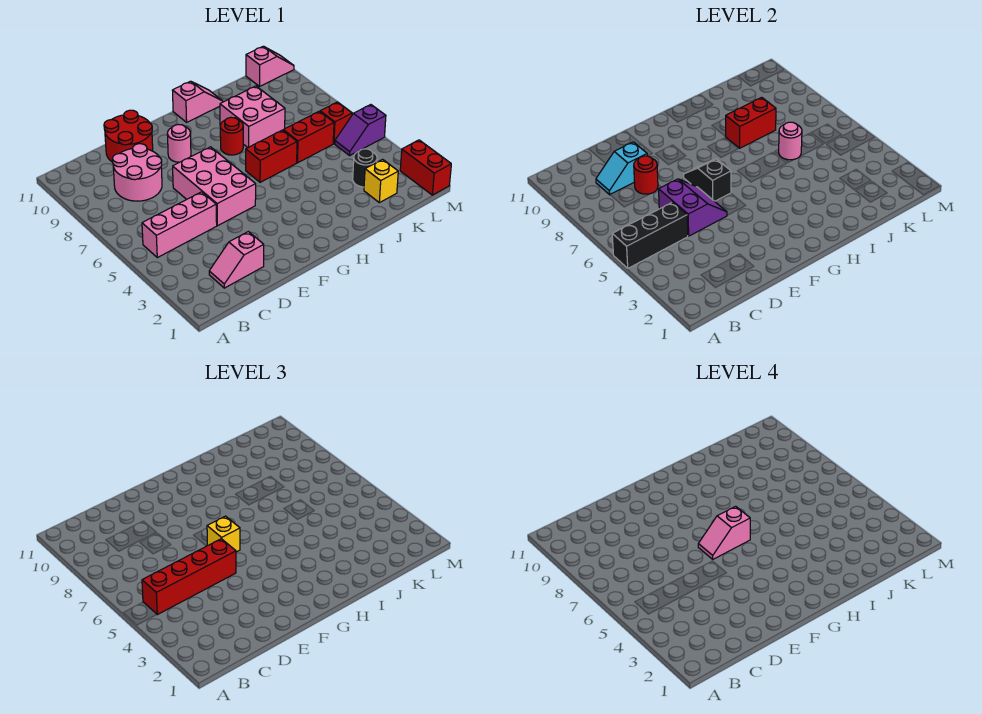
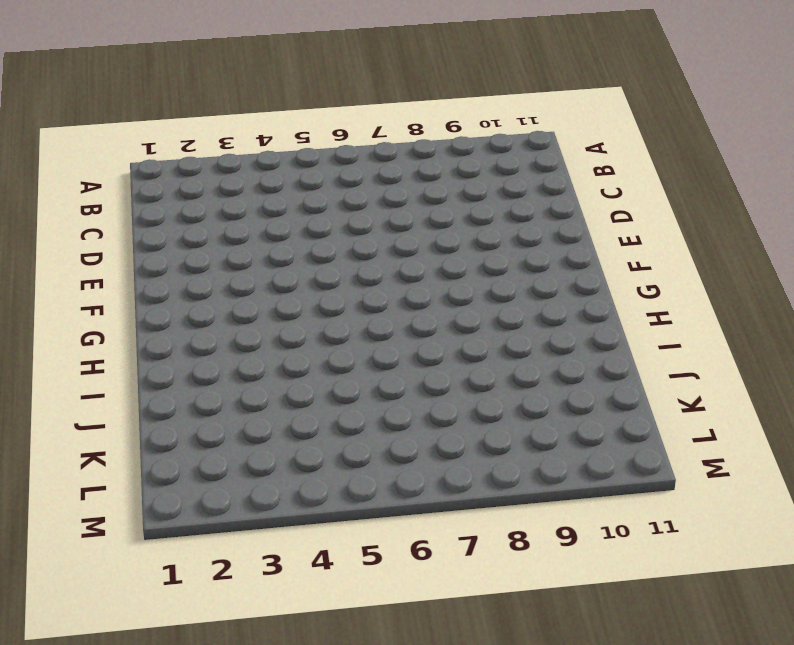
none -> pink 1x3 brick [142,192,217,258]
none -> pink 1x2 slope [209,232,264,288]
none -> pink 2x2 round brick [113,144,162,201]

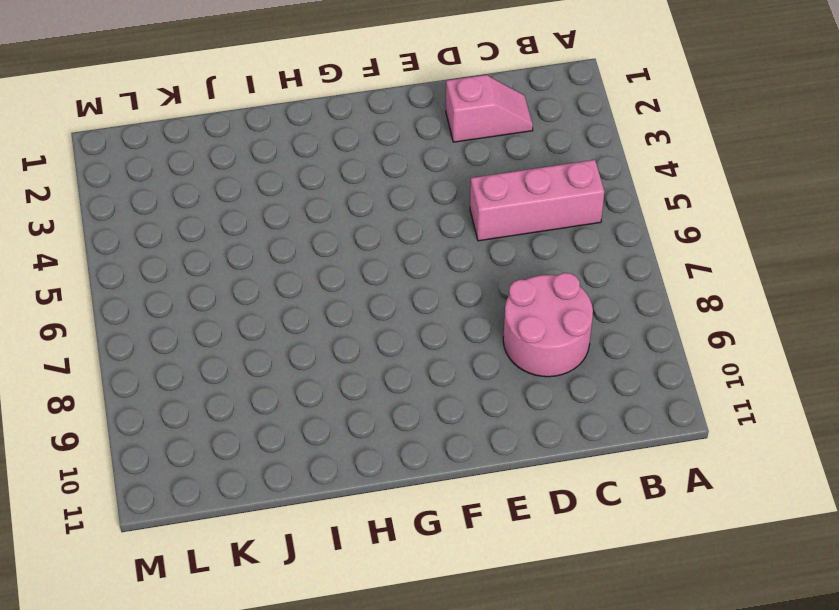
none -> red 2x2 round brick [104,110,153,162]
none -> pink 2x3 brick [173,147,256,226]
none -> pink 1x1 round brick [167,125,191,162]

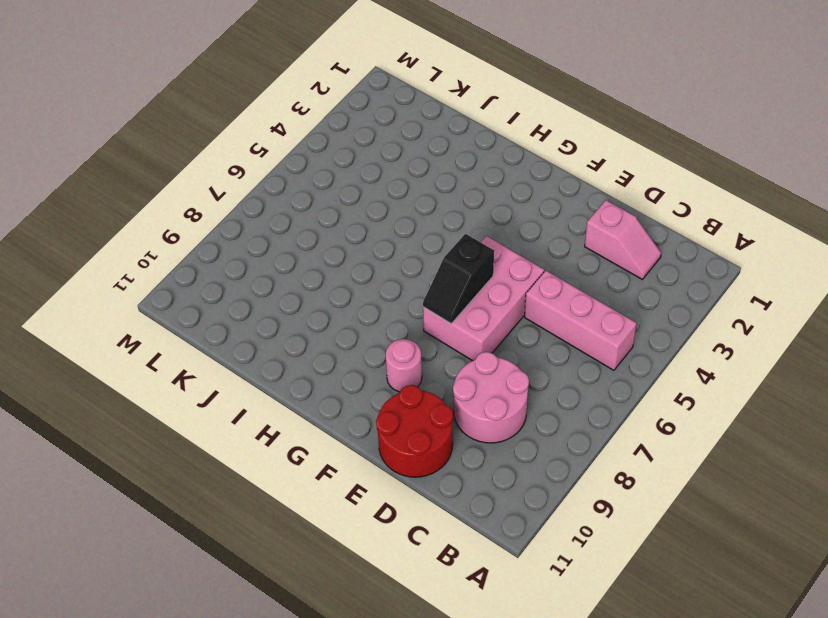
none -> red 1x2 brick [246,130,297,182]
none -> red 1x1 round brick [220,117,243,155]
none -> pink 1x2 slope [172,81,223,122]

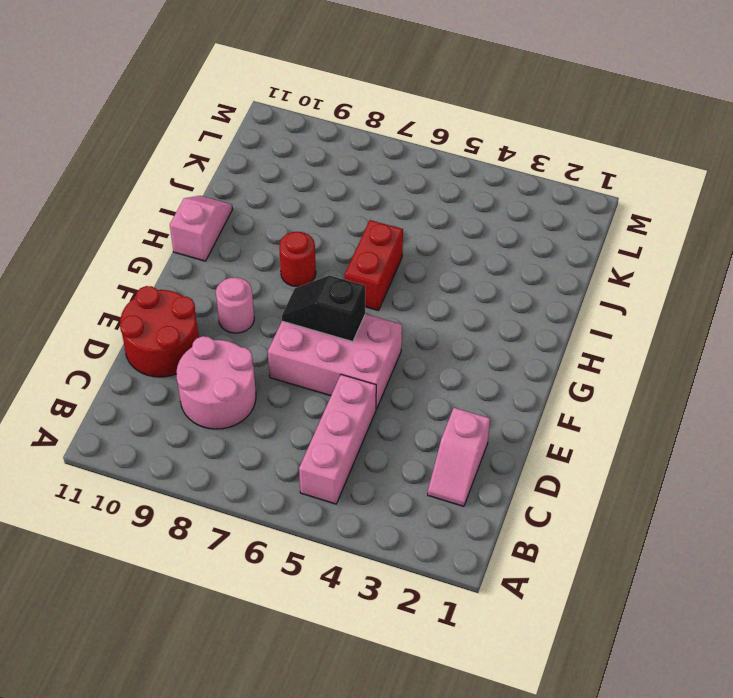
none -> pink 2x2 brick [220,86,285,148]
none -> red 1x2 brick [283,111,334,163]
none -> yellow 1x1 brick [364,159,398,203]

